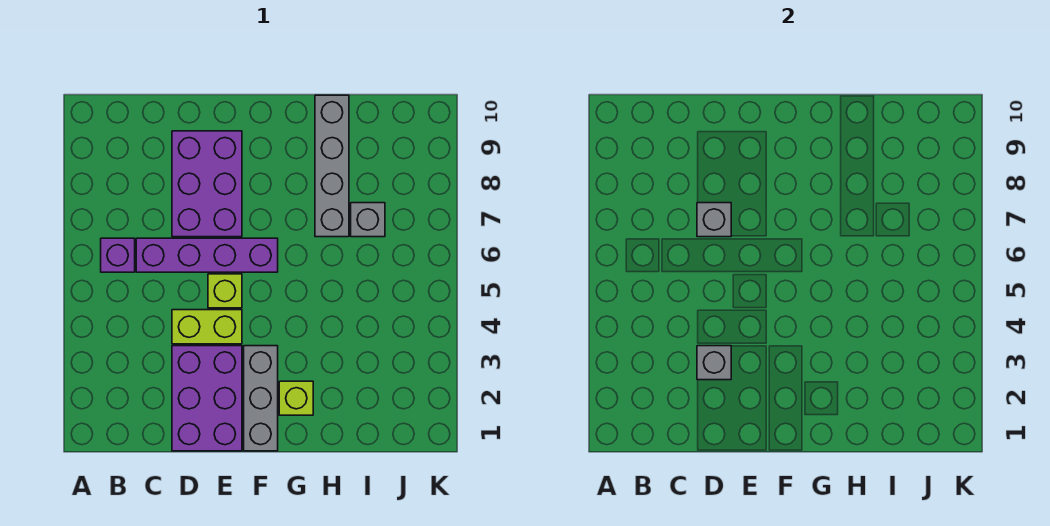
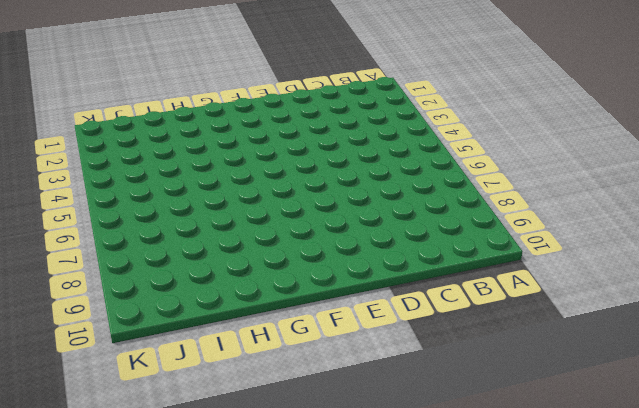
none -> purple 1x1 brick [101,238,135,272]
none -> purple 1x4 brick [136,238,278,272]
none -> purple 2x3 brick [172,346,242,451]

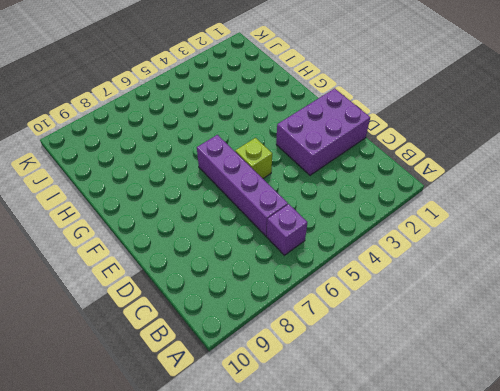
none -> lime 1x2 brick [172,310,242,344]
none -> purple 2x3 brick [172,131,242,237]
none -> grey 1x3 brick [244,346,278,451]

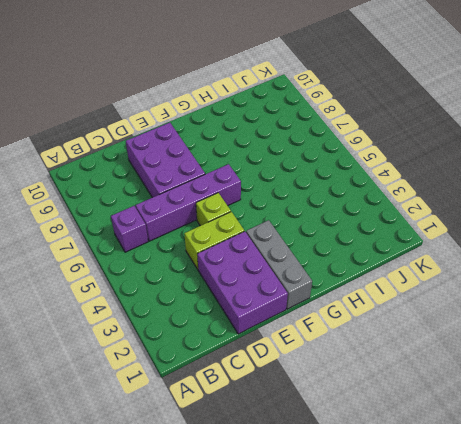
none -> lime 1x1 brick [279,381,313,415]
none -> grey 1x4 brick [315,95,349,237]
none -> grey 1x1 brick [351,203,385,237]

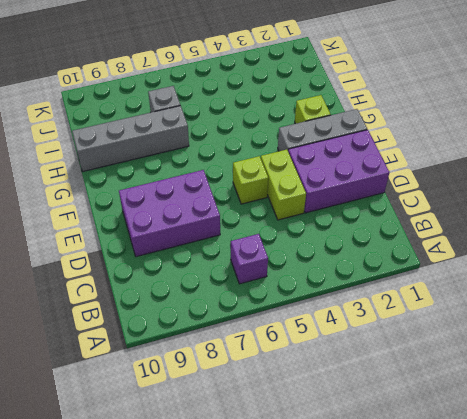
none -> purple 1x4 brick [136,238,278,272]
none -> grey 1x1 brick [697,346,731,380]
none -> grey 1x1 brick [697,203,731,237]

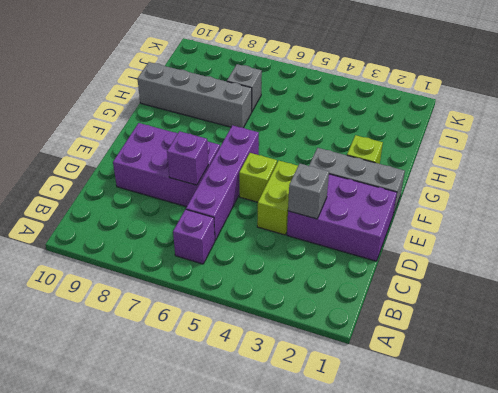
purple 1x1 brick [167,131,208,185] -> grey 1x1 brick [697,203,731,237]

